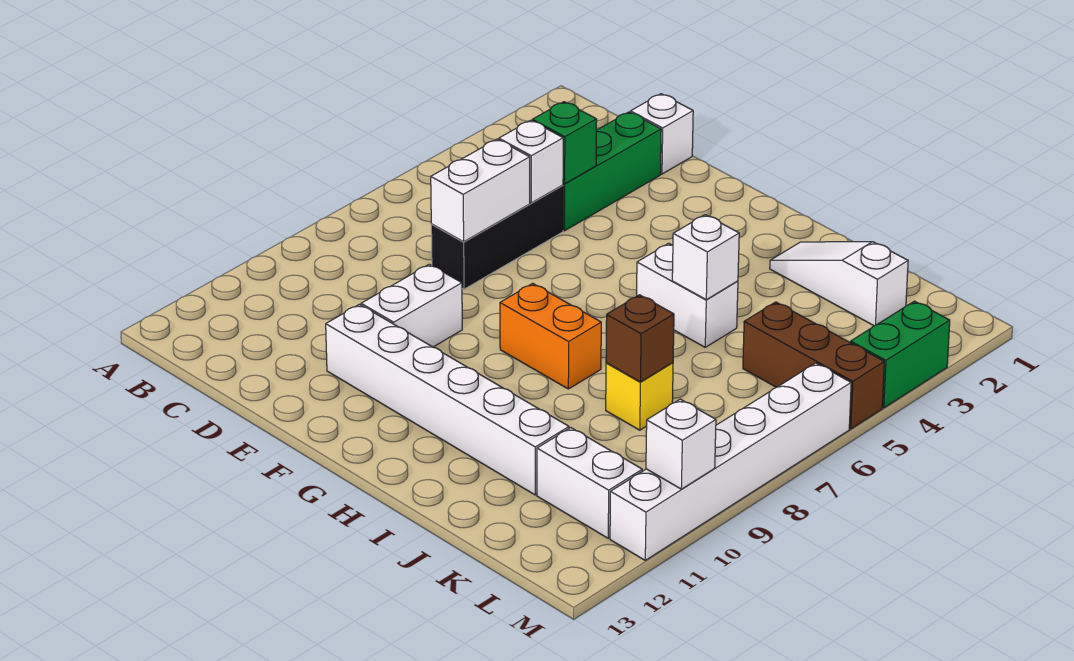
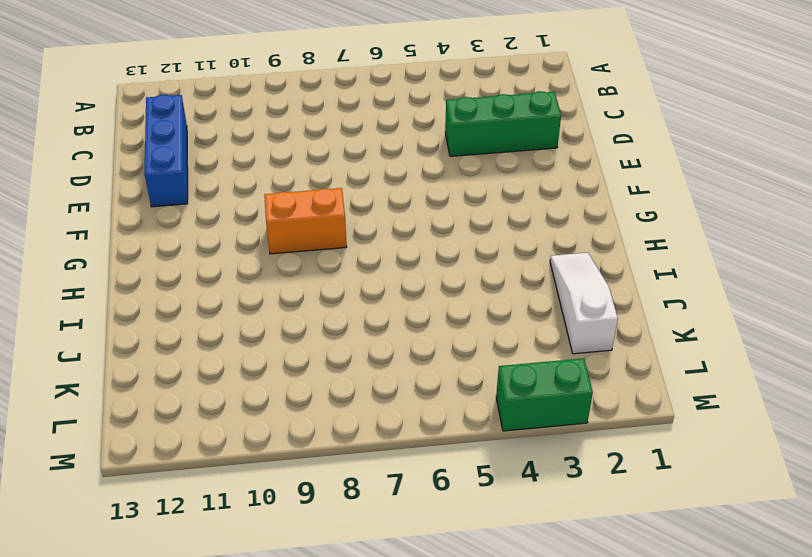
blue 1x3 brick [144,95,188,207] -> none
orange 1x2 brick [264,188,347,254] -> orange 1x2 brick turned to [500,283,601,389]
none -> white 1x1 brick [630,94,693,174]
none -> black 1x3 brick [431,185,563,289]
none -> white 1x2 brick [361,264,462,347]

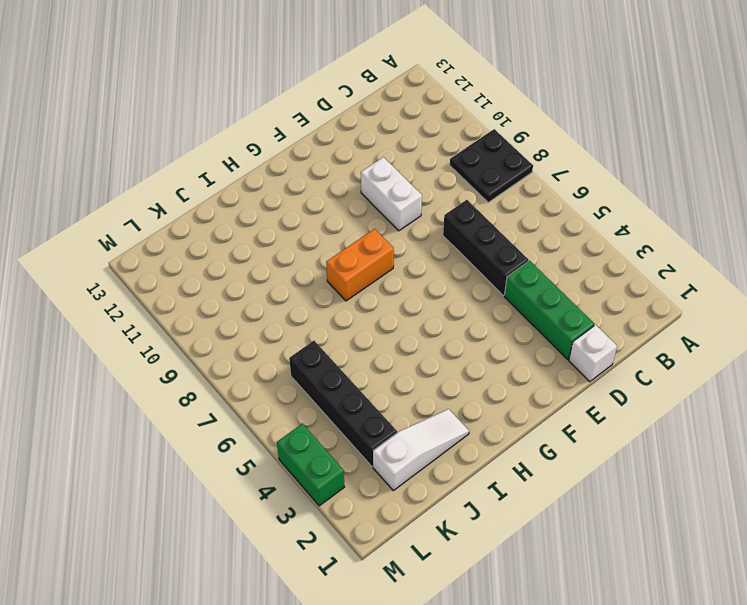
black 2x2 plate [450,129,533,202] -> none
black 1x4 brick [289,341,397,467] -> brown 1x3 brick [743,302,884,429]
none -> white 1x6 brick [326,304,569,495]
none -> white 1x2 brick [637,243,738,347]
none -> yellow 1x1 brick [606,363,673,430]

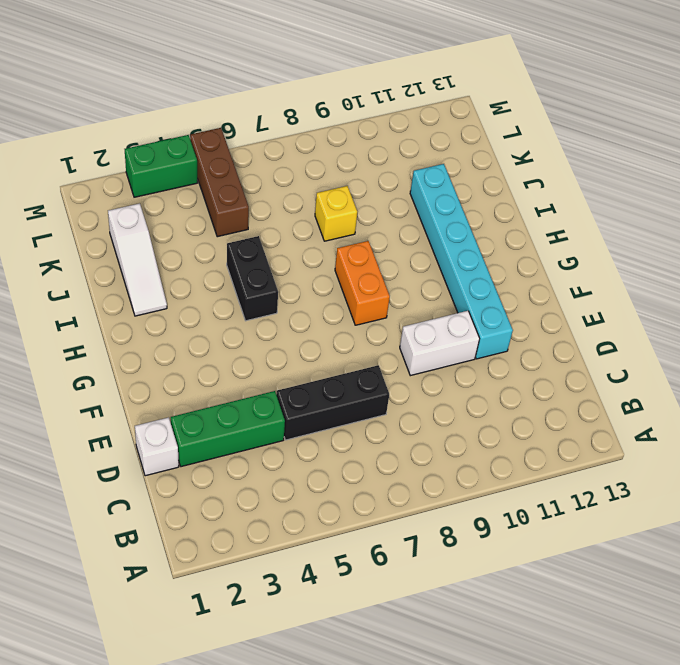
cyan 1x6 brick [410,164,513,359] -> white 1x6 brick [326,304,569,495]
black 1x2 brick [227,236,278,321] -> white 1x2 brick [637,243,738,347]
none -> white 1x2 brick [537,428,642,538]
none -> white 1x6 brick [610,363,851,560]
none -> green 1x1 brick [532,102,597,184]

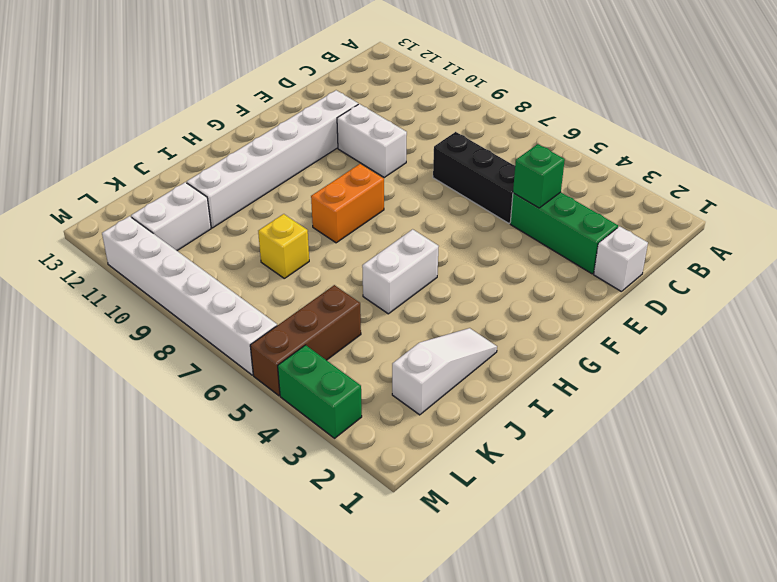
none -> white 1x1 brick [499,120,563,203]
none -> white 1x2 brick [431,139,530,242]
none -> white 1x1 brick [672,215,739,300]

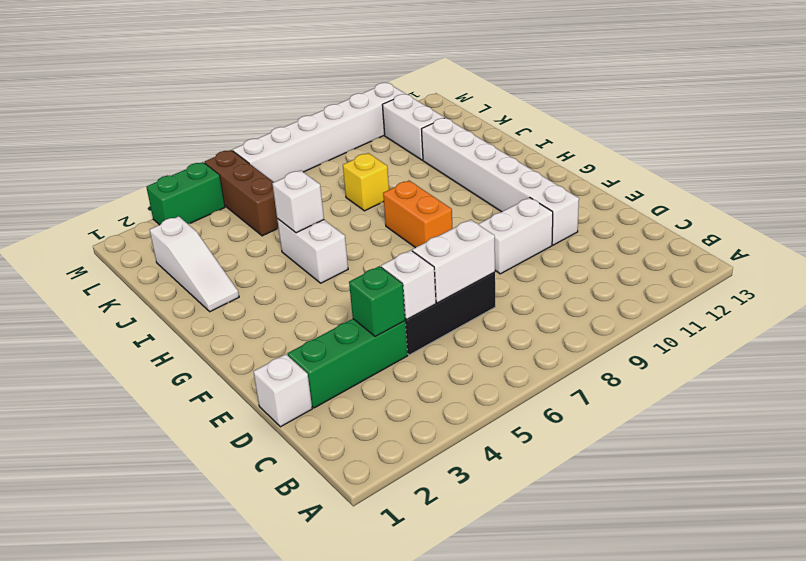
none -> brown 1x1 brick [606,295,674,382]
none -> white 1x1 brick [646,399,716,489]

